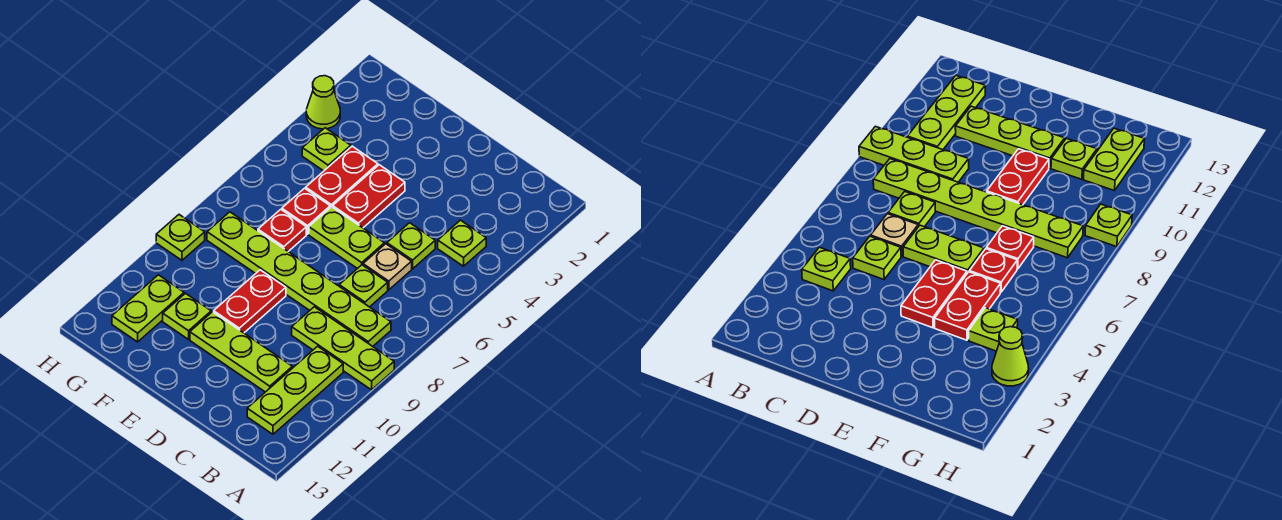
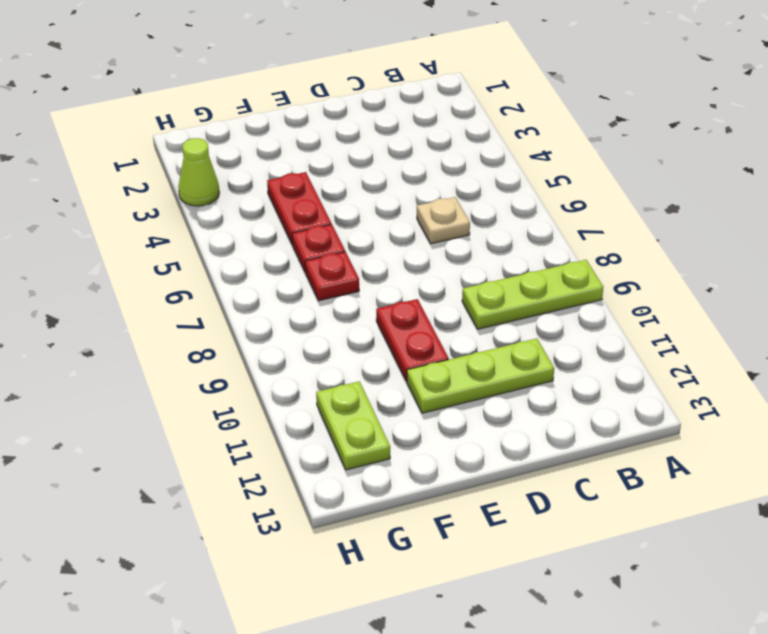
none -> lime 1x1 plate [438,220,486,266]
none -> lime 1x6 plate [207,212,391,346]
none -> lime 1x3 plate [247,346,343,434]

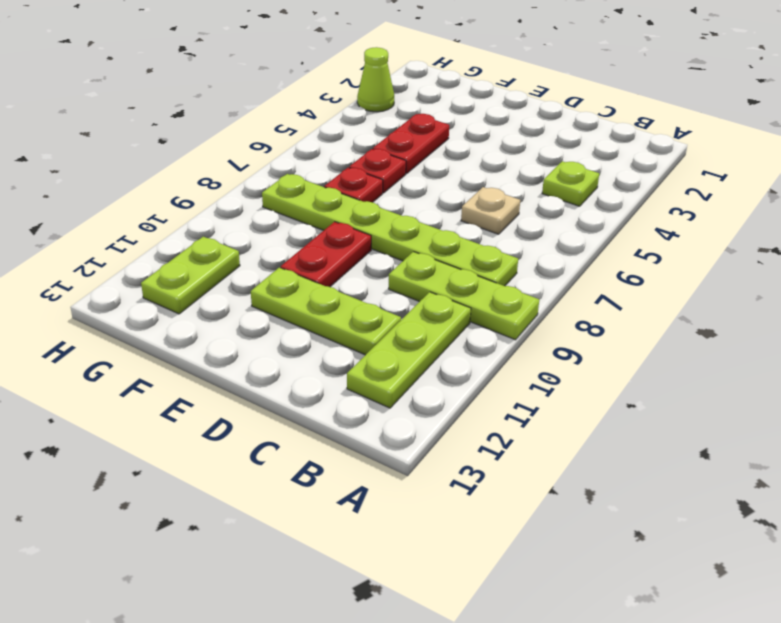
none -> lime 1x1 plate [387,223,435,269]
none -> lime 1x1 plate [339,265,388,307]
none -> lime 1x2 plate [309,207,384,269]

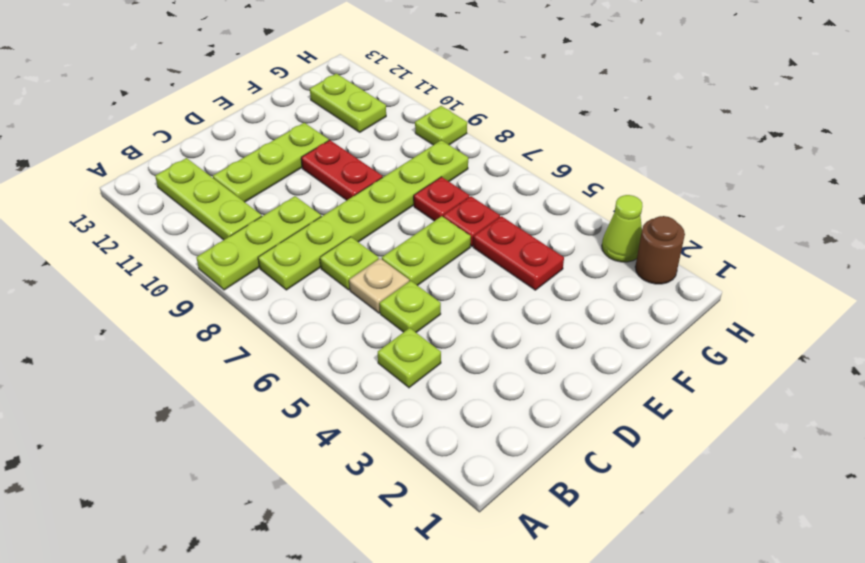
brown 1x1 round brick [635,216,685,284] -> none
none -> red 1x2 plate [333,165,405,228]
none -> lime 1x1 plate [163,293,211,339]
none -> lime 1x1 plate [302,128,351,171]

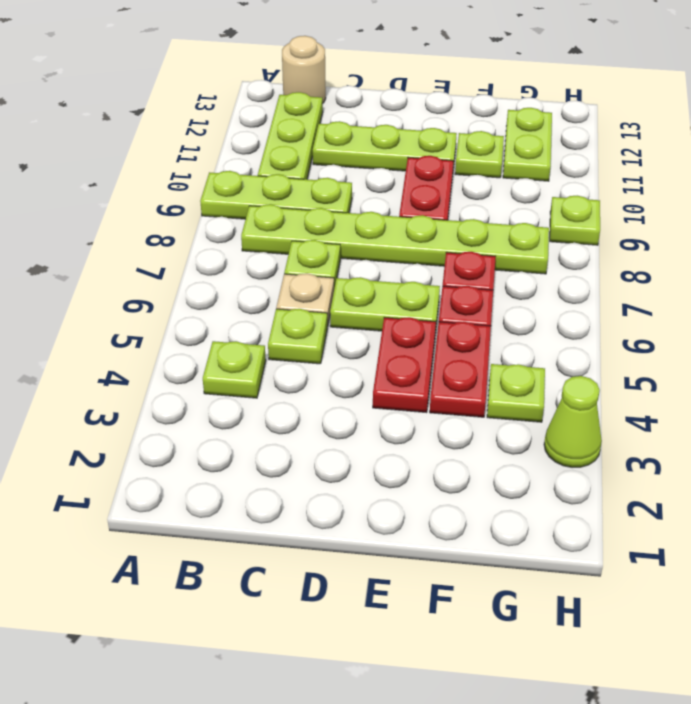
tan 1x1 round brick [282,36,326,104] -> none

